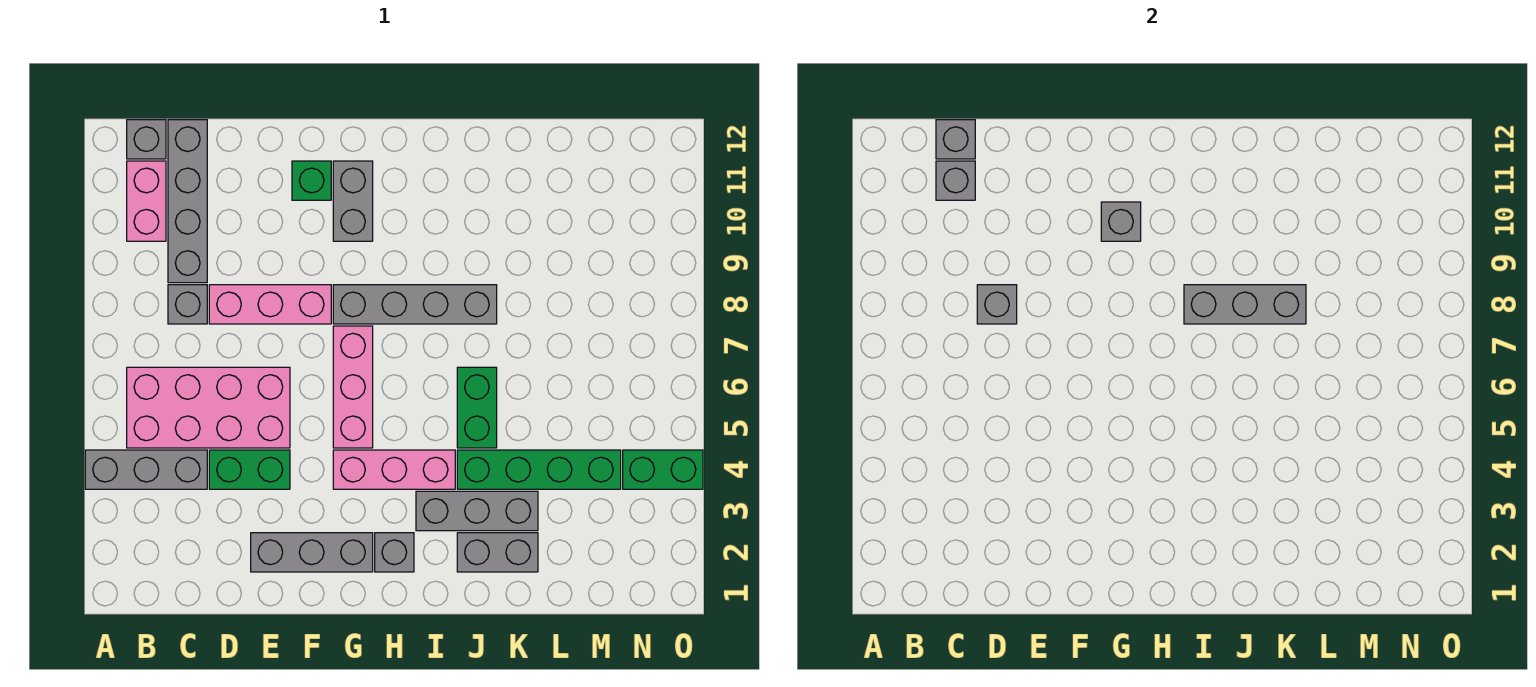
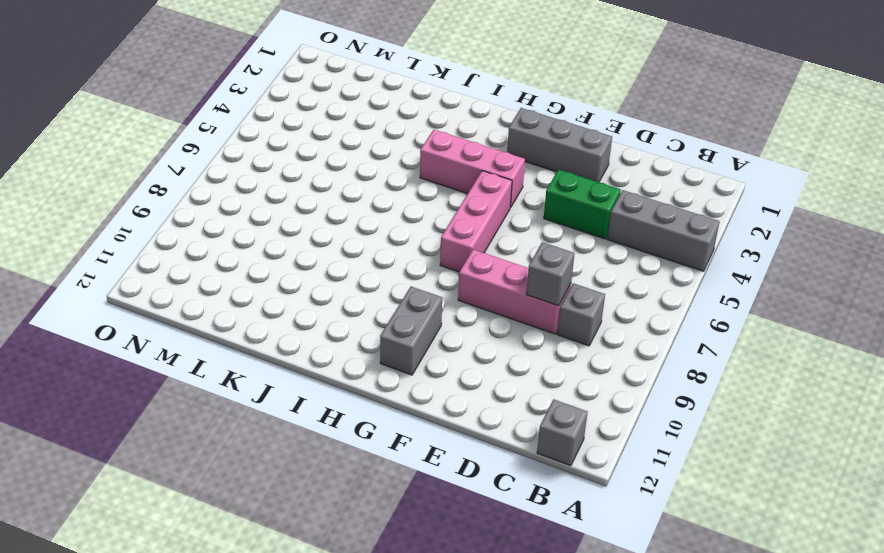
none -> pink 2x4 brick [127,367,290,448]
none -> pink 1x2 brick [127,161,166,241]
none -> grey 1x4 brick [168,120,207,283]

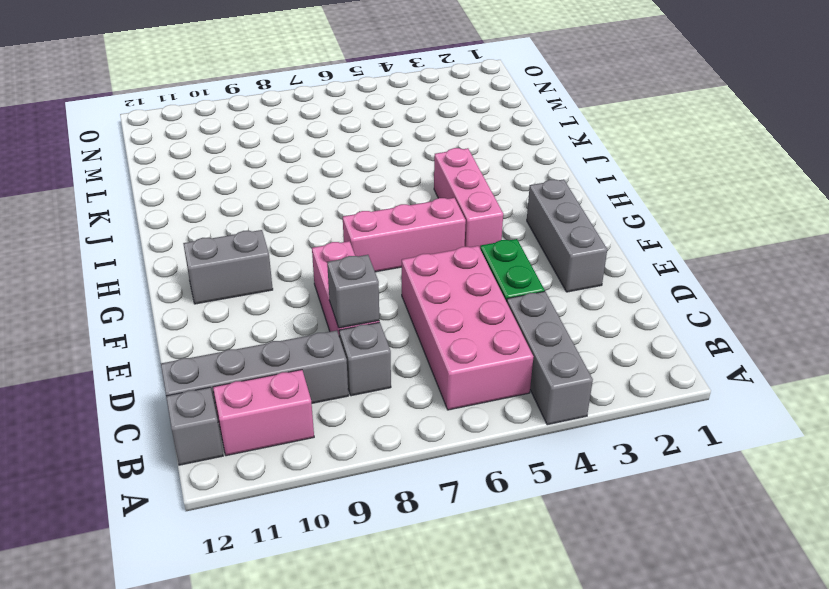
none -> green 1x1 brick [292,161,331,200]
none -> grey 1x4 brick [333,285,497,324]
none -> grey 1x1 brick [375,533,414,572]

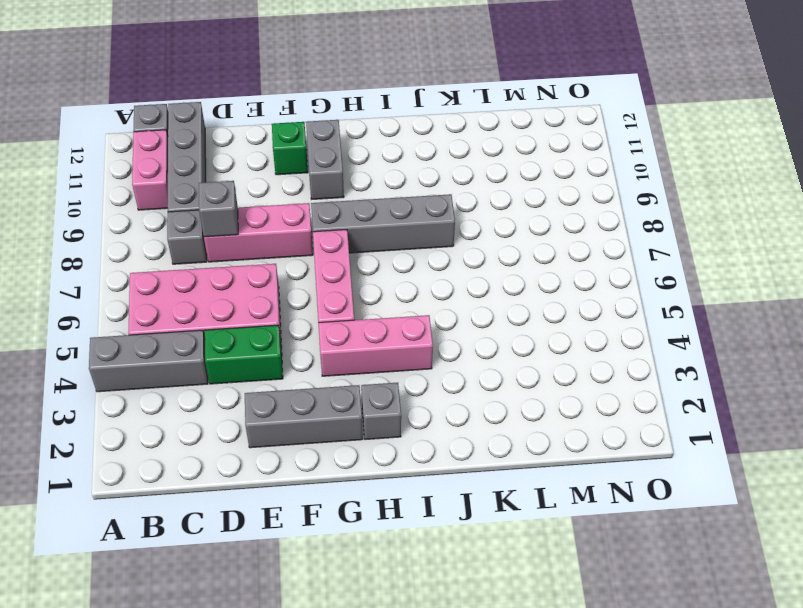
none -> grey 1x3 brick [416,491,538,531]
none -> grey 1x2 brick [457,533,538,572]
none -> green 1x4 brick [457,450,621,489]

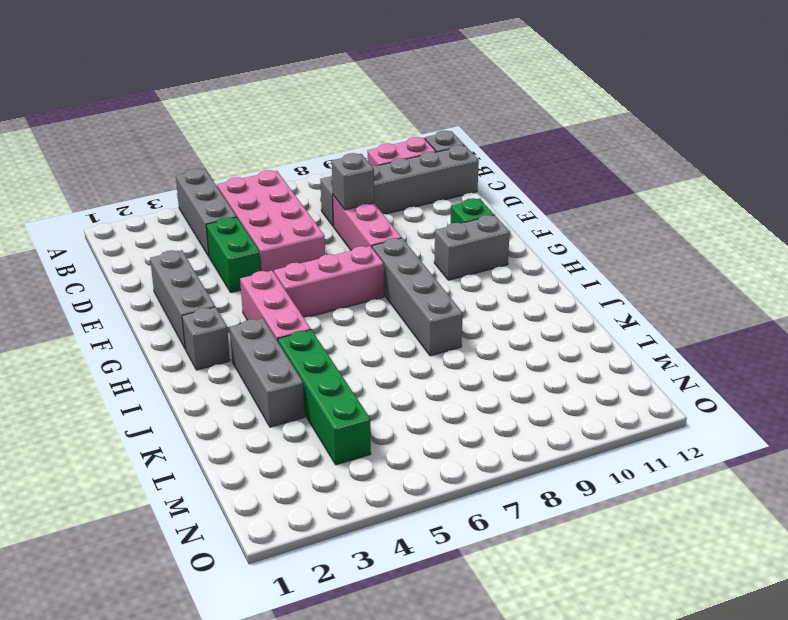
none -> grey 1x2 brick [457,533,538,572]
none -> green 1x2 brick [457,367,497,448]
none -> green 1x2 brick [623,450,703,489]

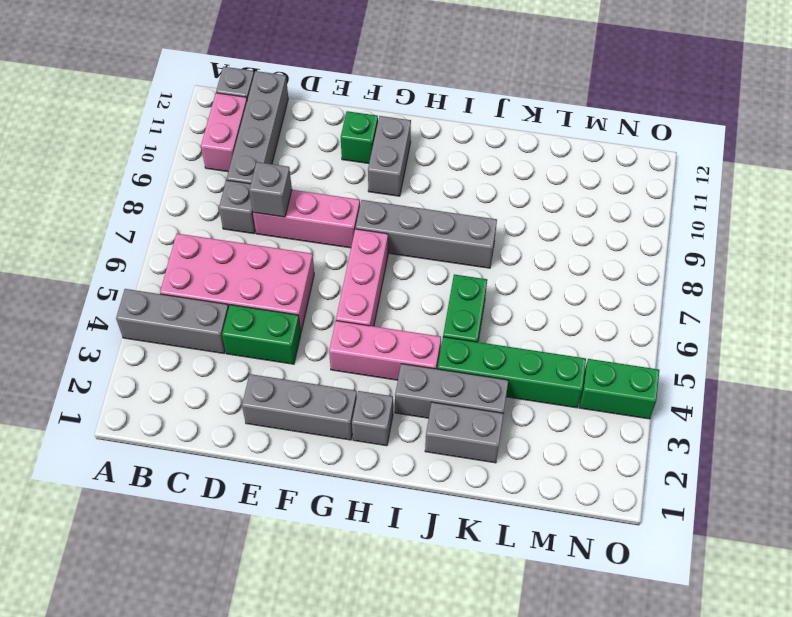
none -> grey 1x1 brick [936,161,975,200]
none -> grey 1x1 brick [936,120,975,159]
none -> grey 1x1 brick [1101,202,1141,241]

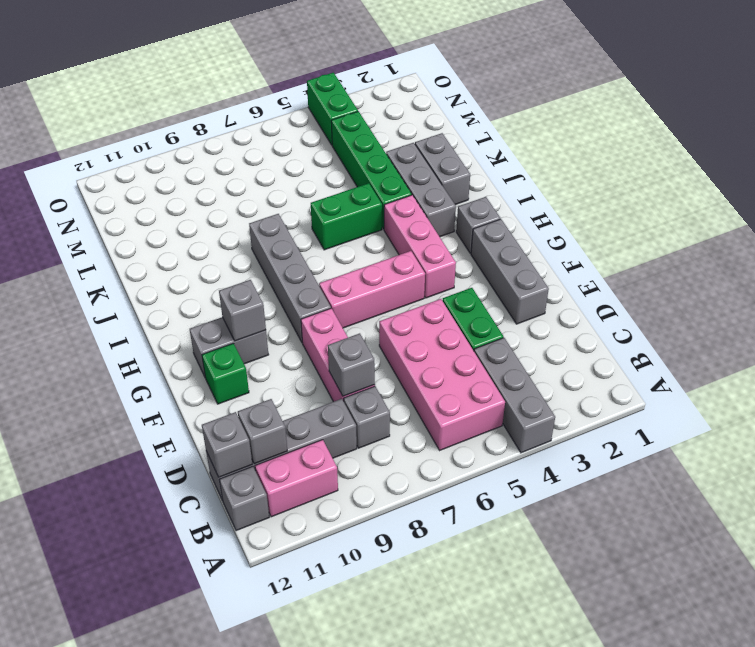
none -> grey 1x3 brick [1184,285,1306,324]

